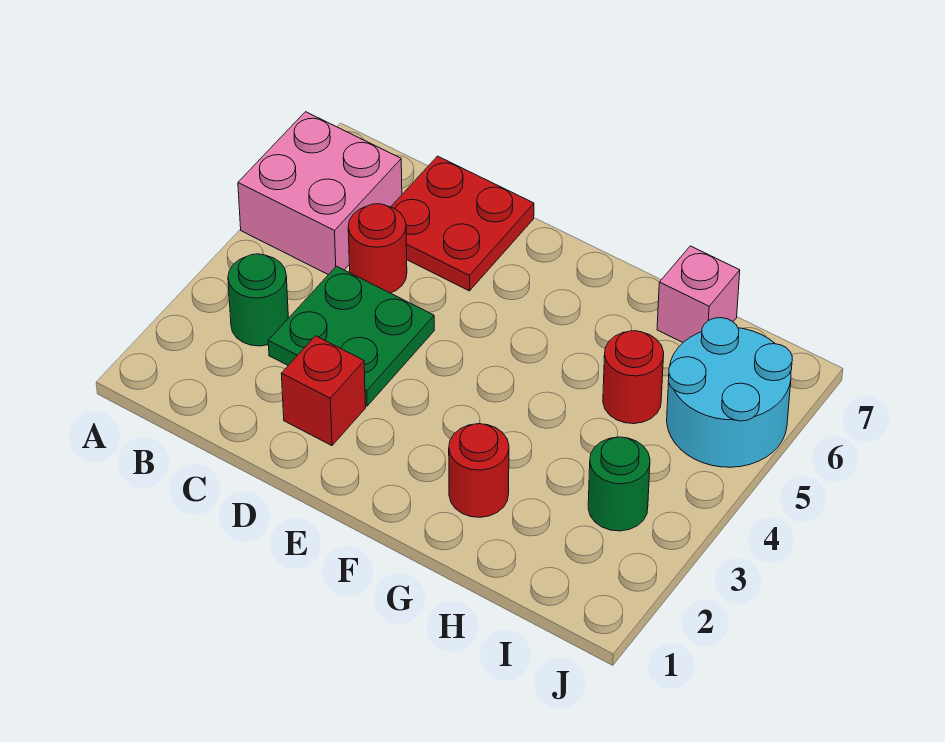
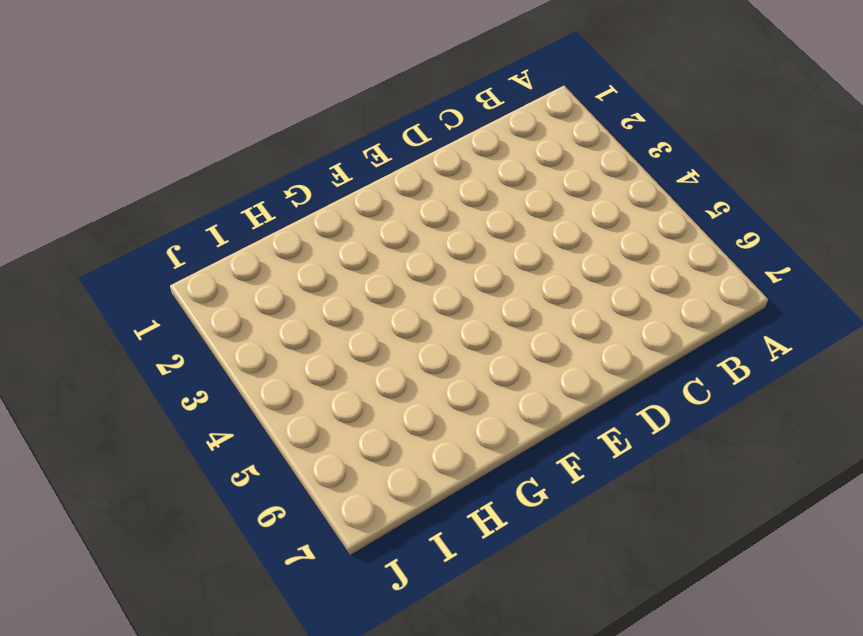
none -> pink 2x2 brick [238,112,402,275]
none -> green 1x1 round brick [228,254,288,346]

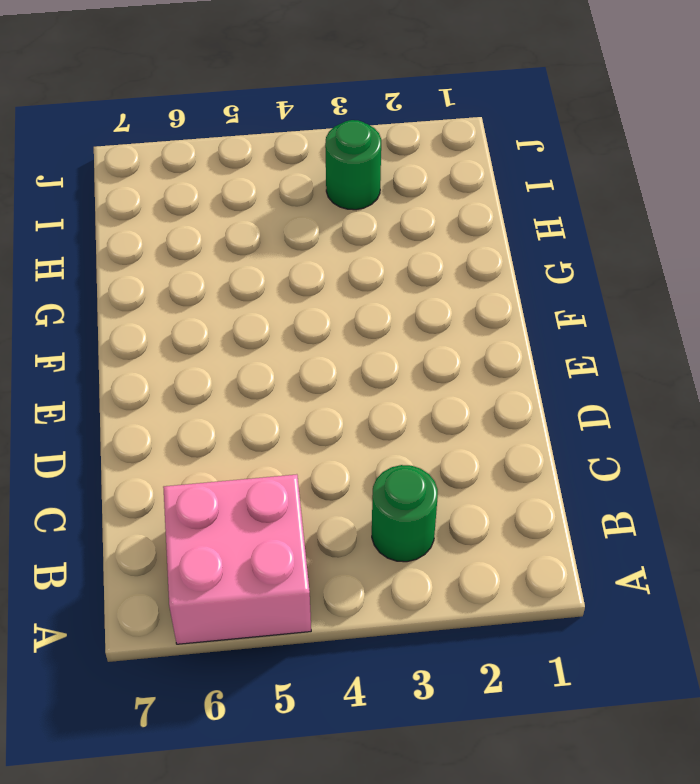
none -> green 2x2 plate [268,266,434,406]
none -> red 1x1 round brick [348,204,407,293]

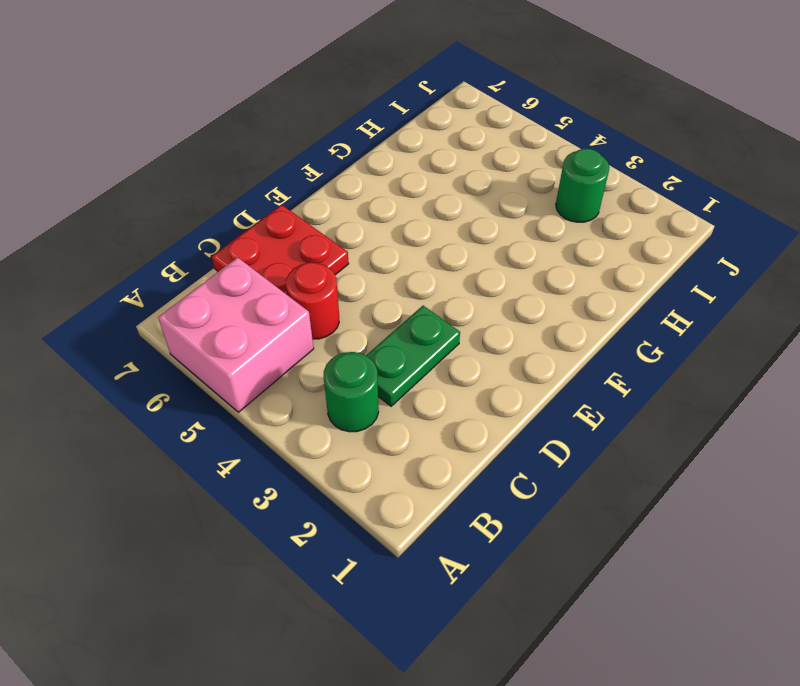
green 1x2 plate [366,306,460,406] -> green 2x2 plate [268,266,434,406]
none -> red 1x1 brick [281,336,366,446]
none -> red 1x1 round brick [449,424,509,517]

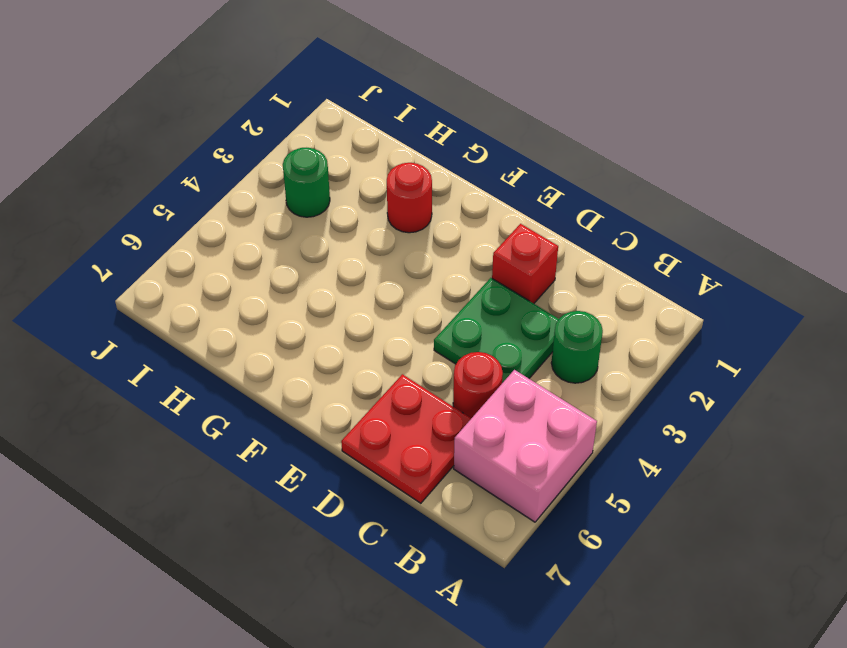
none -> red 1x1 round brick [603,331,664,424]
none -> pink 1x1 brick [657,246,740,342]

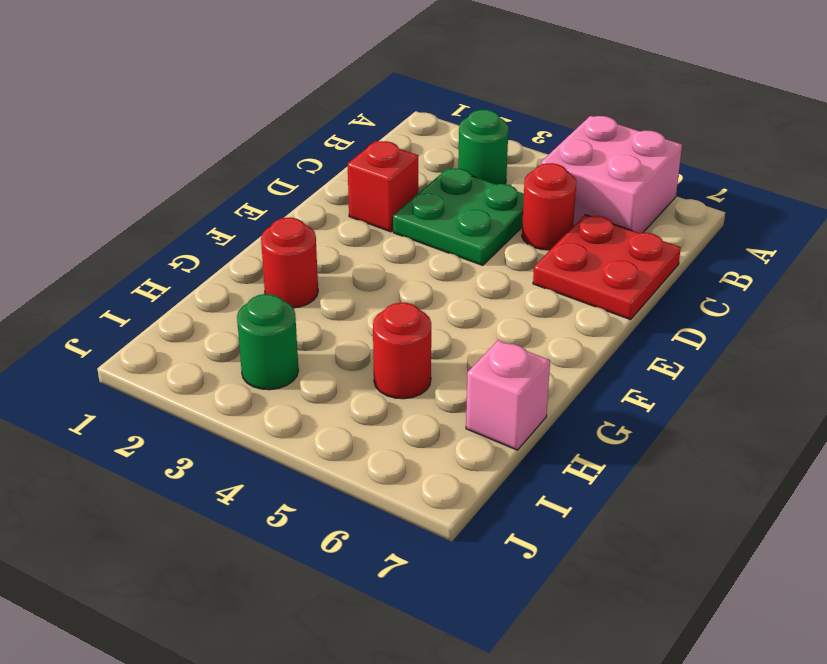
none -> cyan 2x2 round brick [667,318,792,467]

